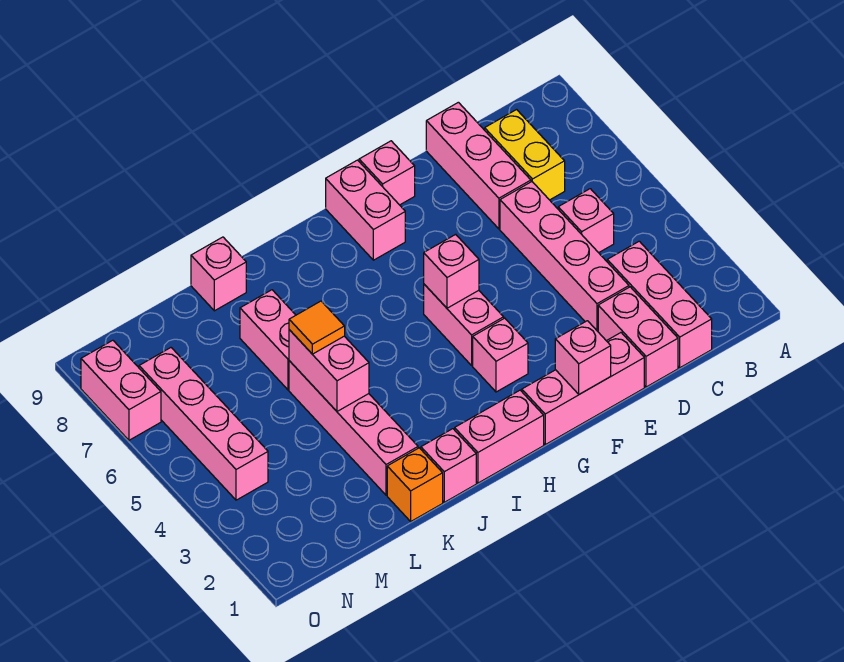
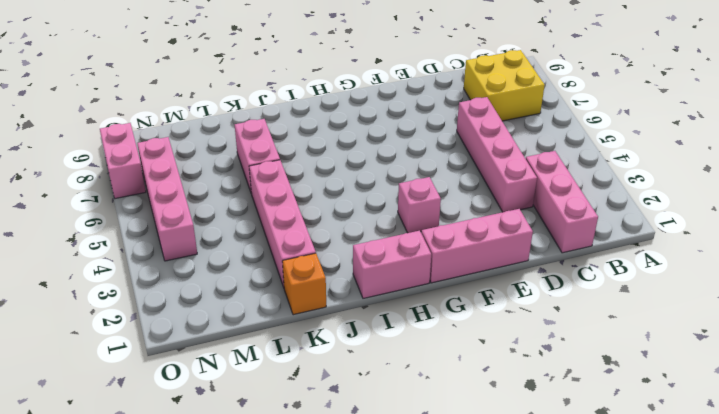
yellow 2x2 brick [464,50,545,121] -> yellow 1x2 brick [485,110,565,200]
none -> pink 1x1 brick [558,189,614,253]
none -> pink 1x2 brick [598,287,678,387]
none -> pink 1x3 brick [426,102,531,229]

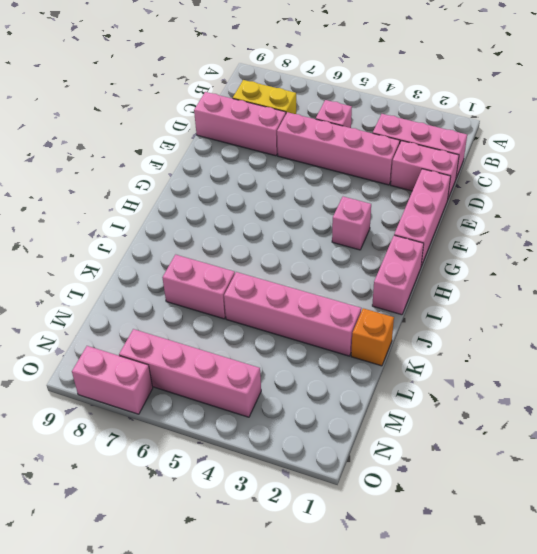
none -> pink 1x1 brick [359,141,415,205]
none -> pink 1x2 brick [424,284,504,365]
none -> pink 1x2 brick [326,160,405,260]

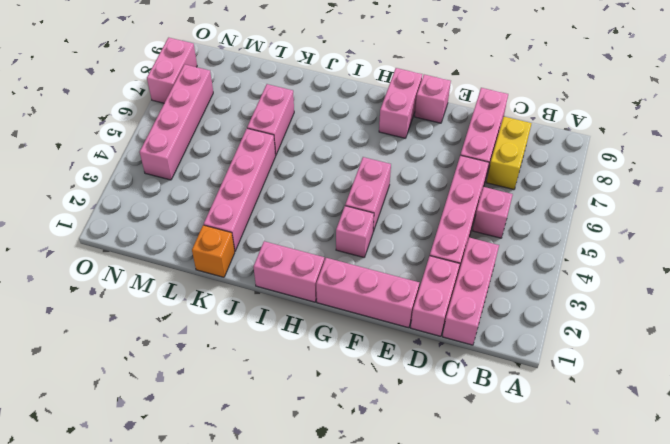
none -> pink 1x1 brick [421,429,476,502]
none -> pink 1x1 brick [191,237,246,311]
none -> pink 1x1 brick [555,321,611,394]

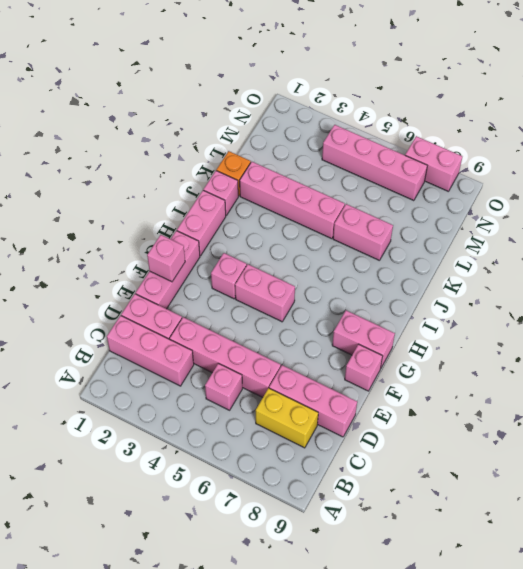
none -> pink 1x1 brick [191,237,246,311]
none -> pink 1x1 brick [424,234,479,308]
none -> pink 1x2 brick [289,330,369,411]

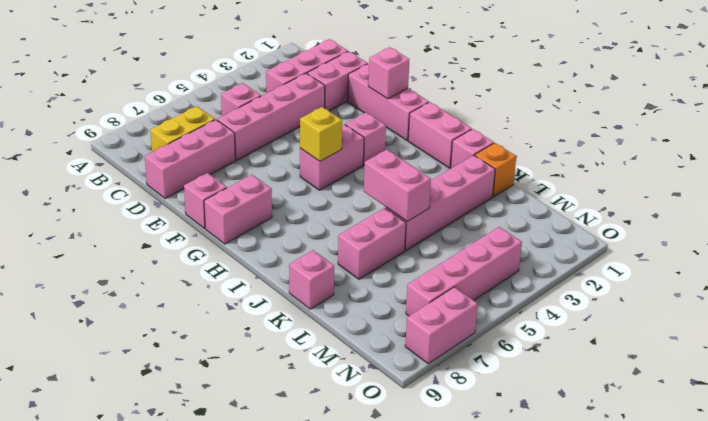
yellow 1x1 brick [300,107,342,161] -> pink 1x1 brick [424,234,479,308]
pink 1x2 brick [364,150,431,221] -> pink 1x2 brick turned to [289,330,369,411]
none -> orange 1x1 tile [289,301,345,354]

